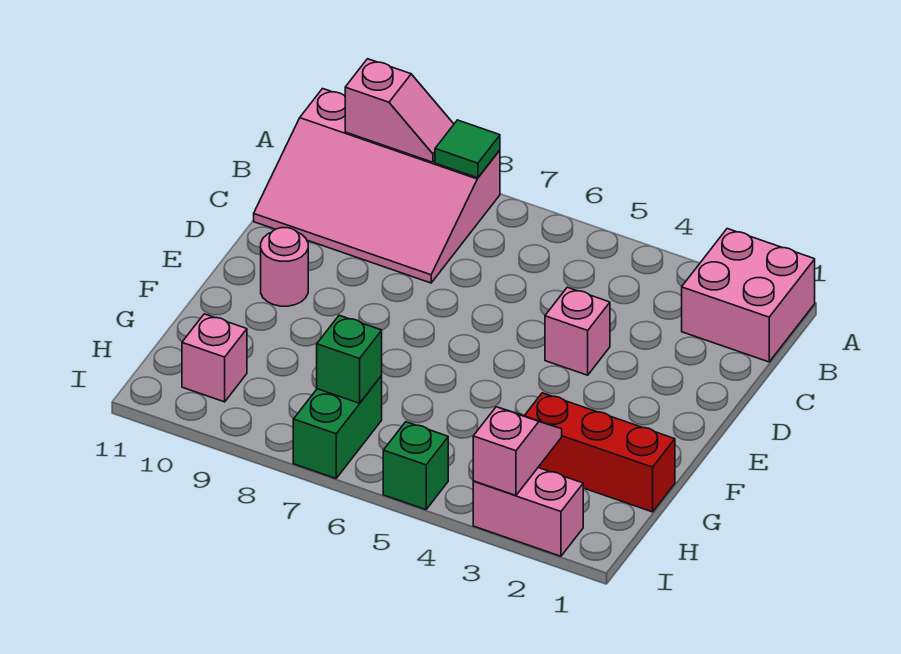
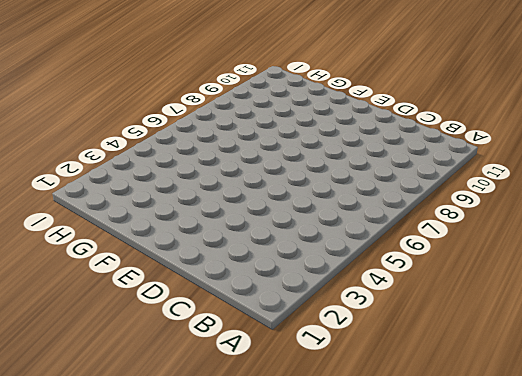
none -> pink 2x2 brick [682,229,815,362]
none -> pink 3x4 slope [254,89,500,283]
none -> pink 1x1 brick [545,287,610,375]

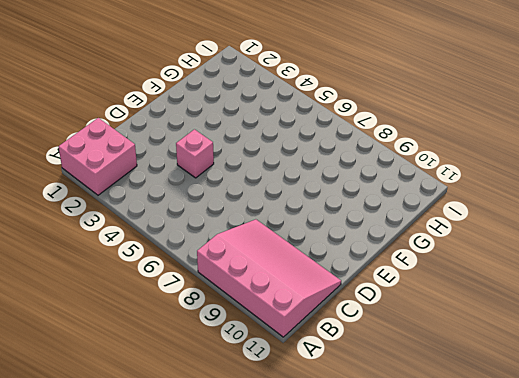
none -> pink 1x1 round brick [261,228,308,306]
none -> red 1x3 brick [524,393,675,512]
none -> green 1x2 brick [293,376,382,478]

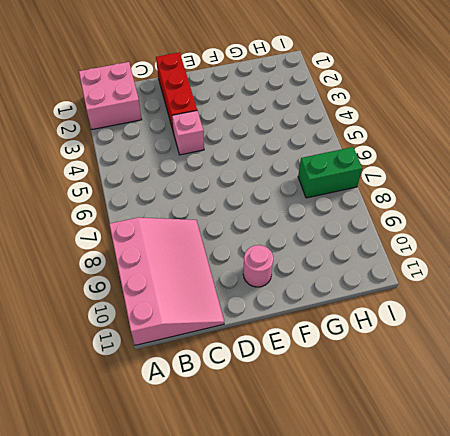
red 1x3 brick [156,52,197,133] -> red 1x3 brick moved to [524,393,675,512]
none -> pink 1x1 brick [182,314,247,402]
none -> pink 1x2 brick [473,468,583,556]
none -> green 1x1 brick [383,422,448,510]

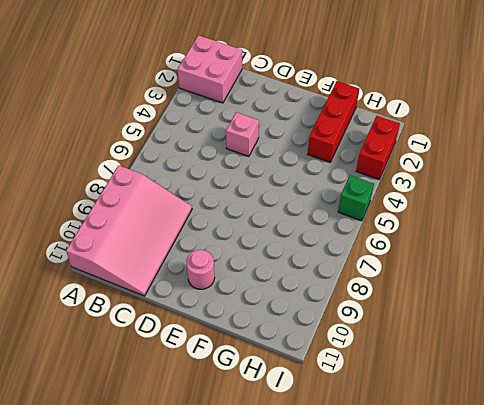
red 1x2 brick [356,116,400,179] -> pink 1x2 brick [473,468,583,556]
none -> green 1x2 brick [293,376,382,478]
none -> pink 1x1 brick [182,314,247,402]
none -> green 1x1 tile [435,120,500,178]

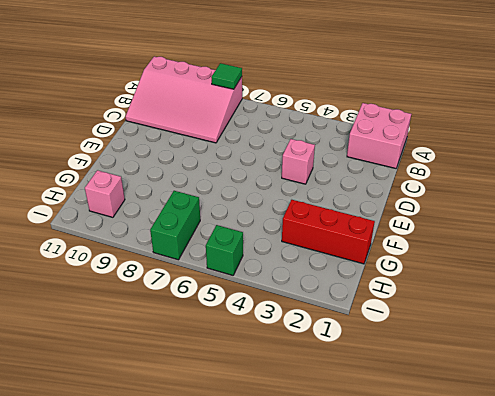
none -> pink 1x1 round brick [261,228,308,306]
none -> pink 1x2 brick [473,468,583,556]
none -> pink 1x2 slope [345,59,454,162]

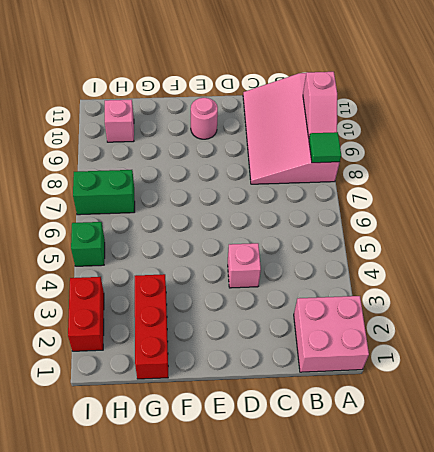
red 1x2 brick [68,277,104,351] -> pink 1x2 brick [473,468,583,556]
none -> pink 1x2 slope [473,407,562,495]
none -> green 1x1 brick [317,315,382,403]

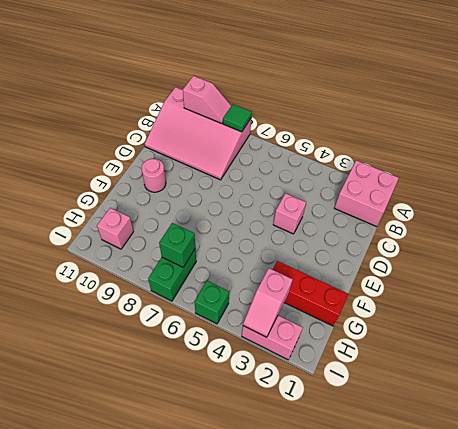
pink 1x2 slope [243,268,293,337] -> pink 1x2 slope turned to [473,407,562,495]

